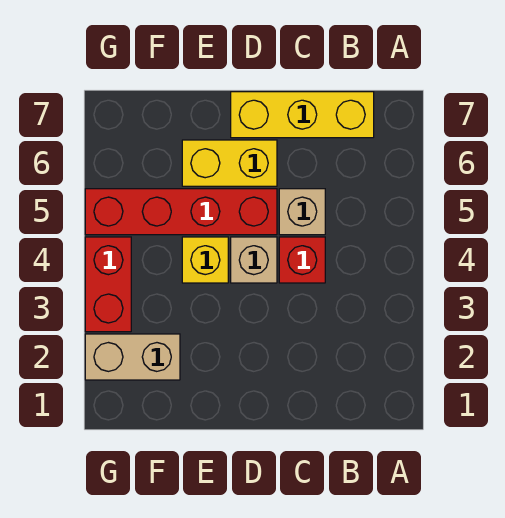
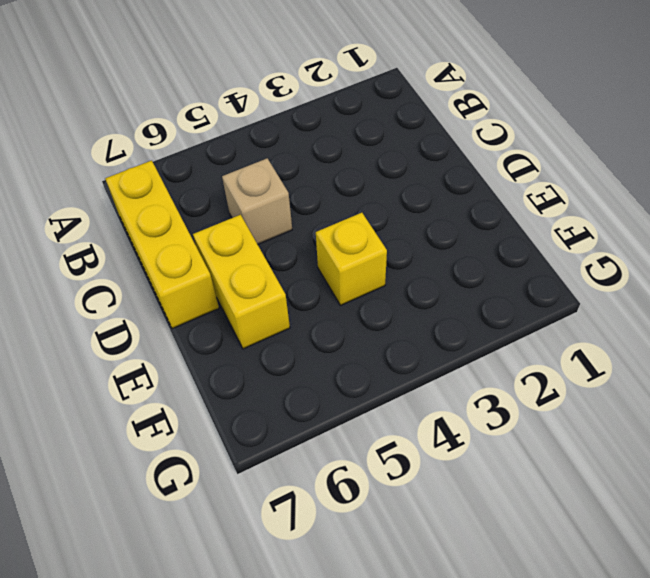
none -> red 1x1 brick [279,237,325,283]
none -> tan 1x1 brick [231,237,277,283]

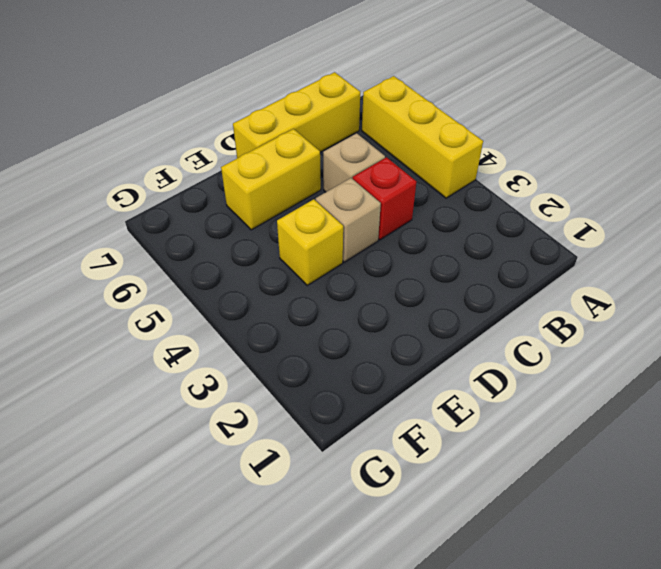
yellow 1x3 brick [362,76,483,198] -> none
none -> red 1x4 brick [85,189,277,235]
none -> tan 1x2 brick [85,334,180,380]

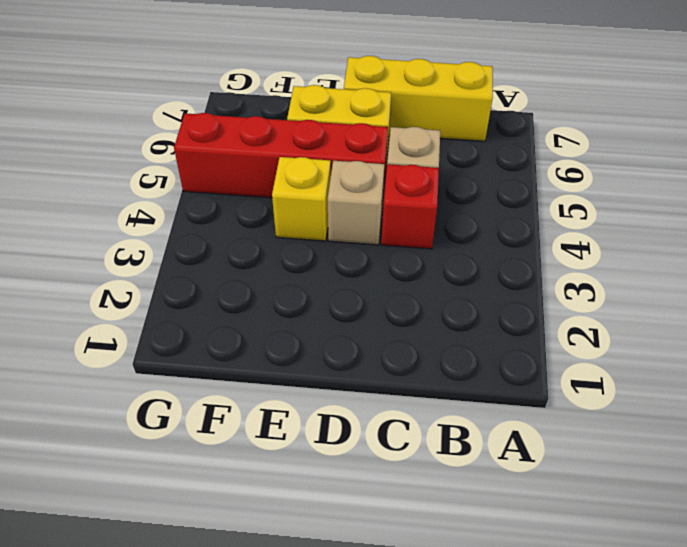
none -> tan 1x2 brick [85,334,180,380]
none -> red 1x2 brick [85,237,131,332]

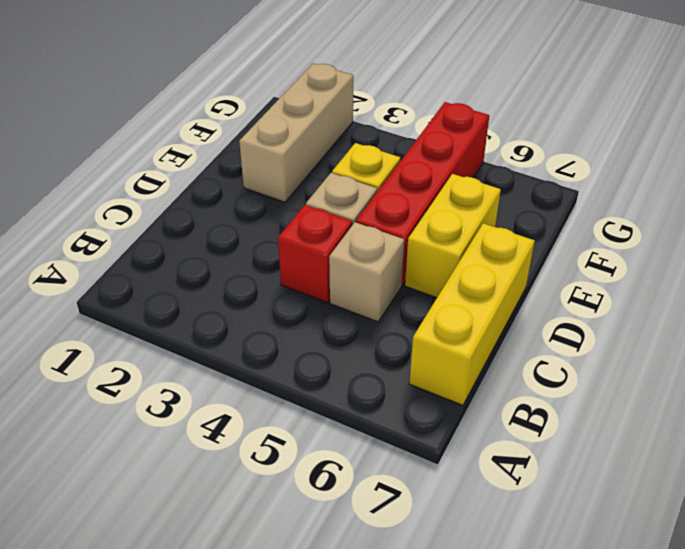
tan 1x3 brick [239,63,353,202] -> tan 1x2 brick [85,334,180,380]
none -> red 1x2 brick [85,237,131,332]

